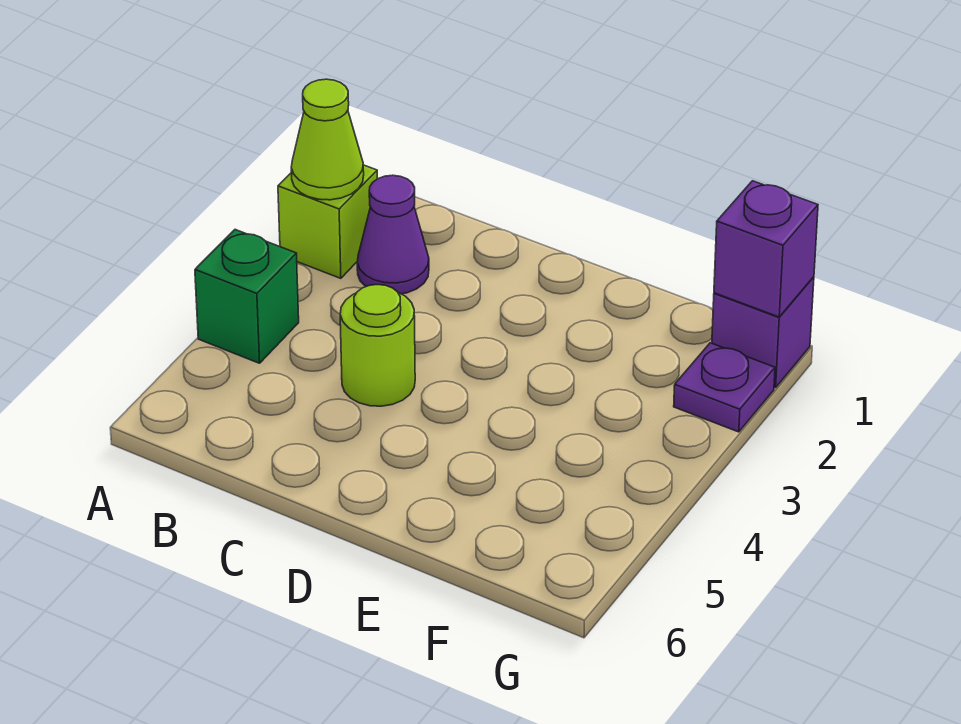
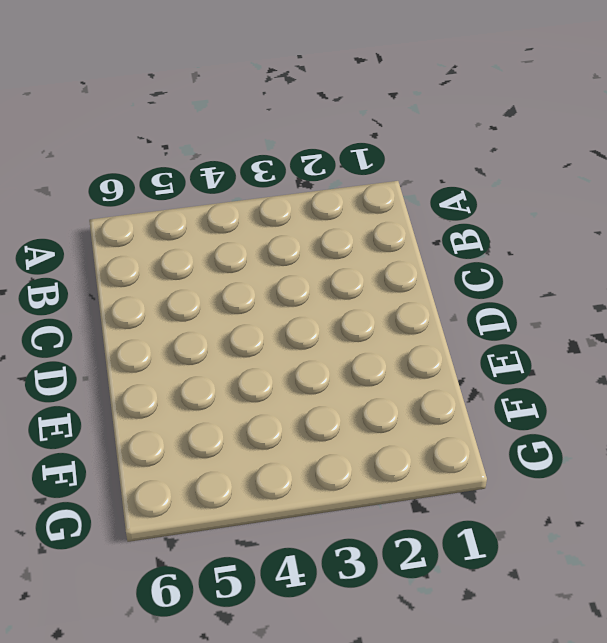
none -> lime 1x1 brick [278,165,377,278]
none -> green 1x1 brick [195,230,299,363]

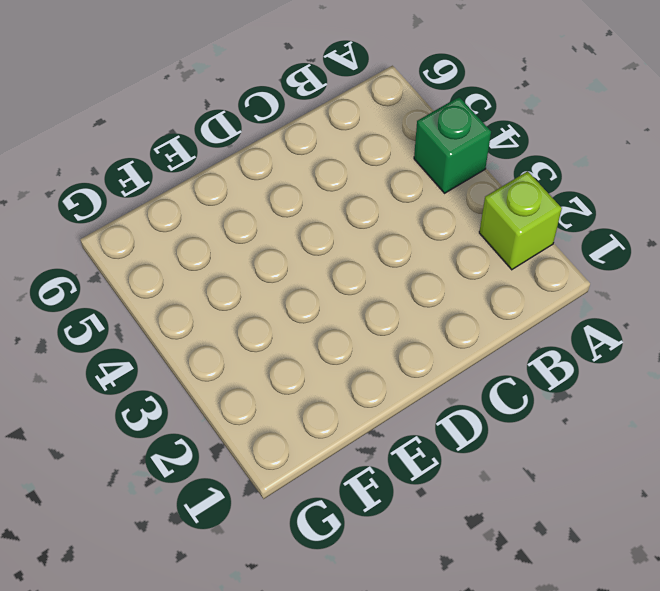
none -> purple 1x1 cone [357,175,429,294]
none -> lime 1x1 round brick [340,285,415,406]

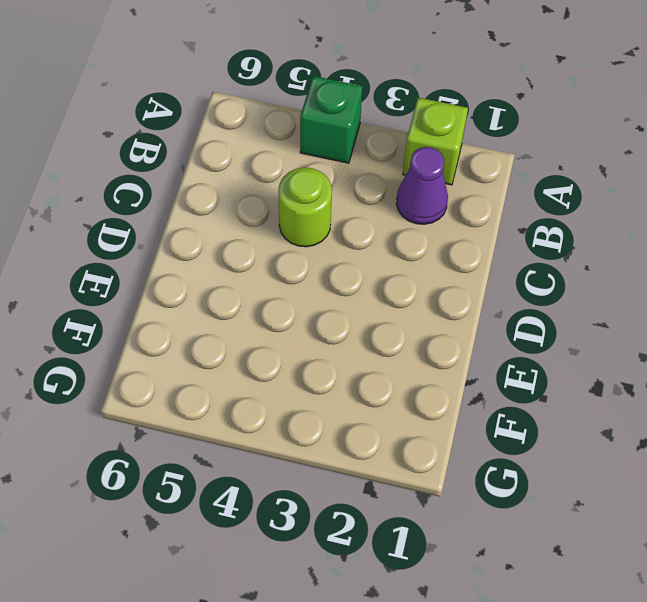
none -> purple 1x1 brick [712,277,814,388]
none -> purple 1x1 plate [674,343,775,432]

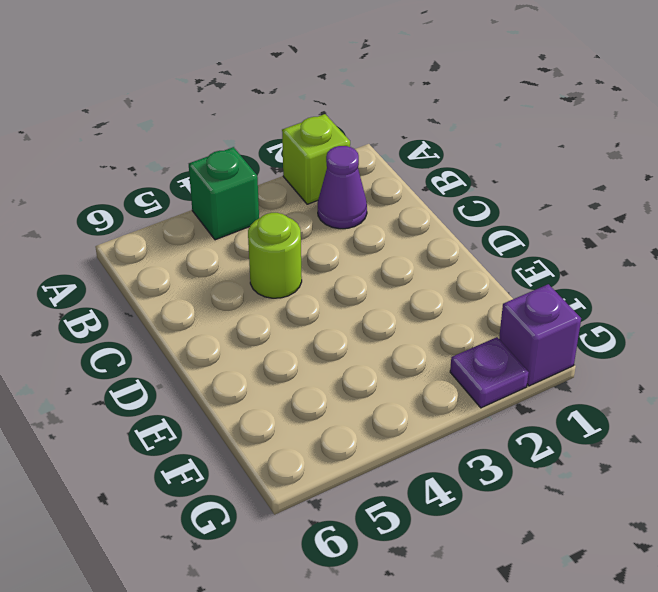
none -> lime 1x1 cone [291,79,364,200]
none -> purple 1x1 brick [714,181,818,317]

